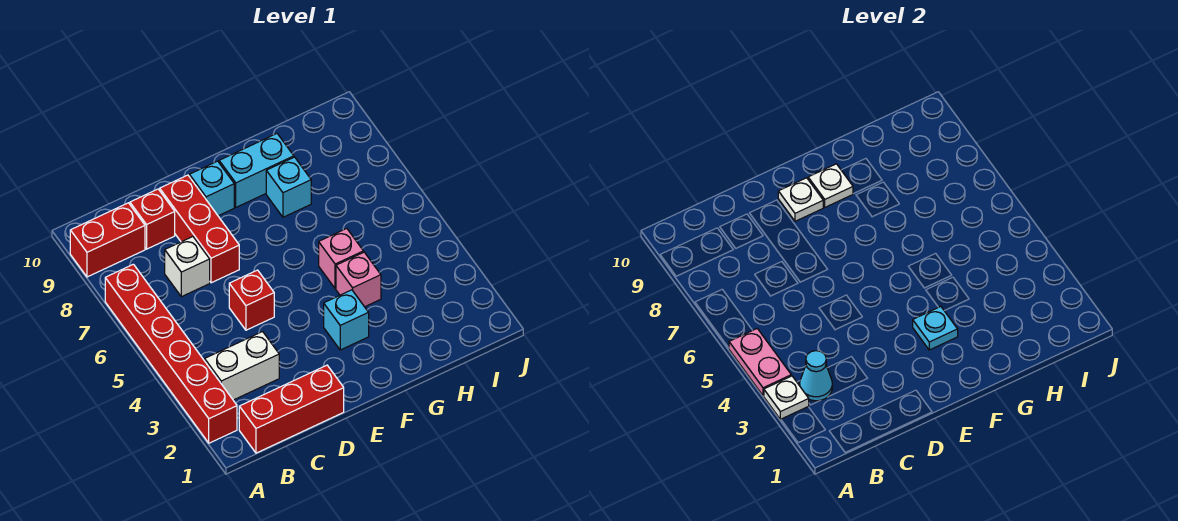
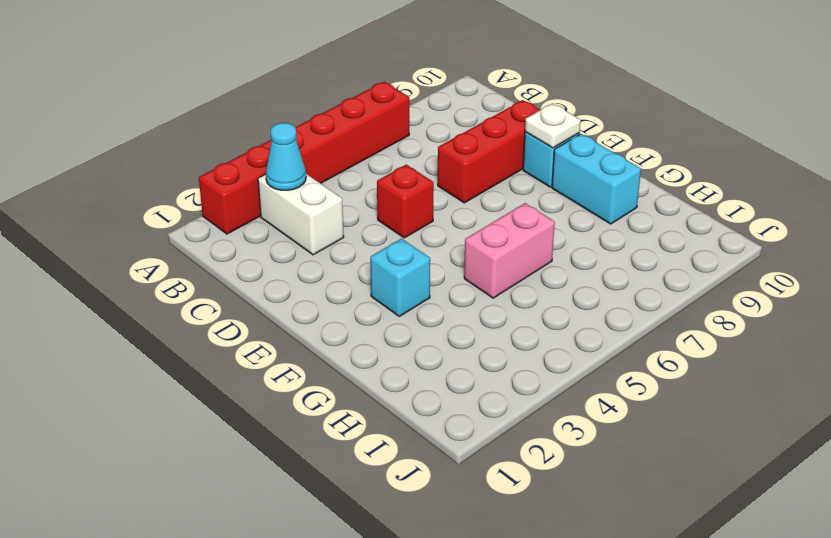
pink 1x2 brick [464,203,555,298] -> pink 1x1 brick [319,228,363,289]
none -> red 1x2 brick [70,203,145,277]
none -> red 1x3 brick [239,365,344,453]
none -> white 1x1 brick [165,237,210,297]

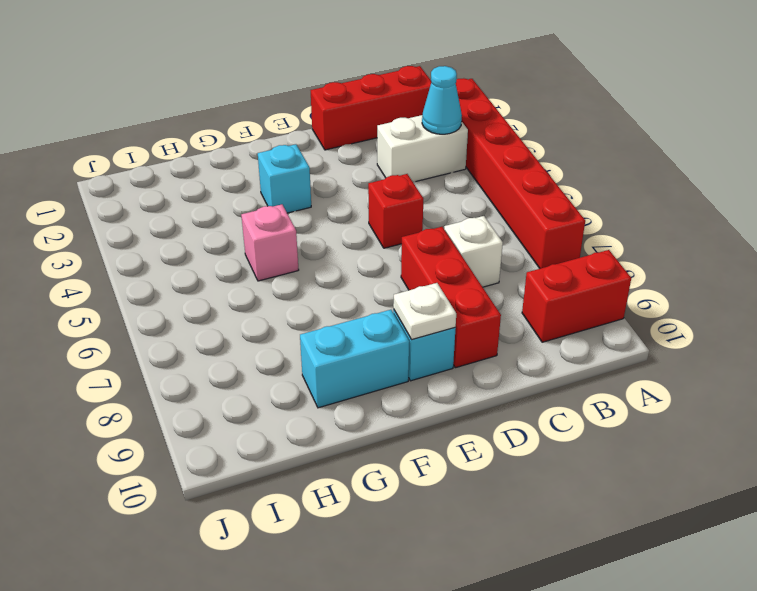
none -> red 1x1 brick [130,189,175,249]
none -> pink 1x1 brick [336,252,381,307]
none -> cyan 1x1 brick [266,157,311,217]

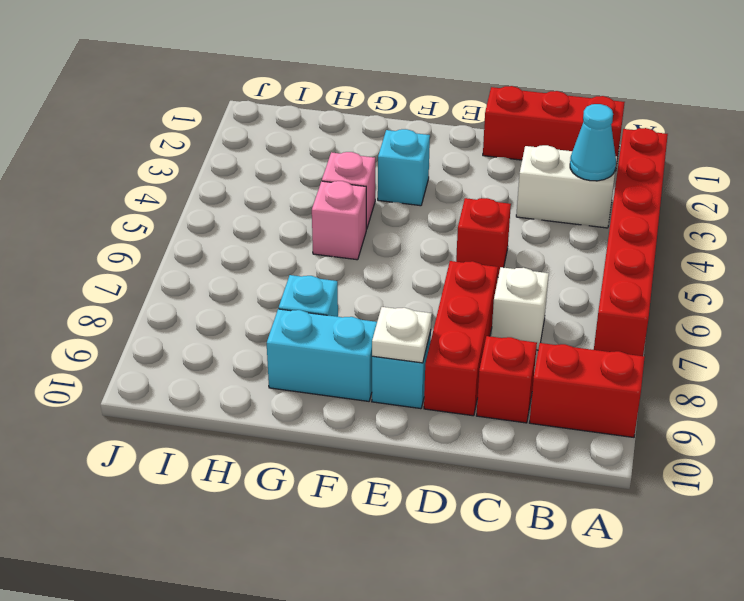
none -> white 1x1 plate [764,376,809,420]
none -> pink 1x2 plate [729,329,791,396]
none -> cyan 1x1 plate [913,307,958,350]

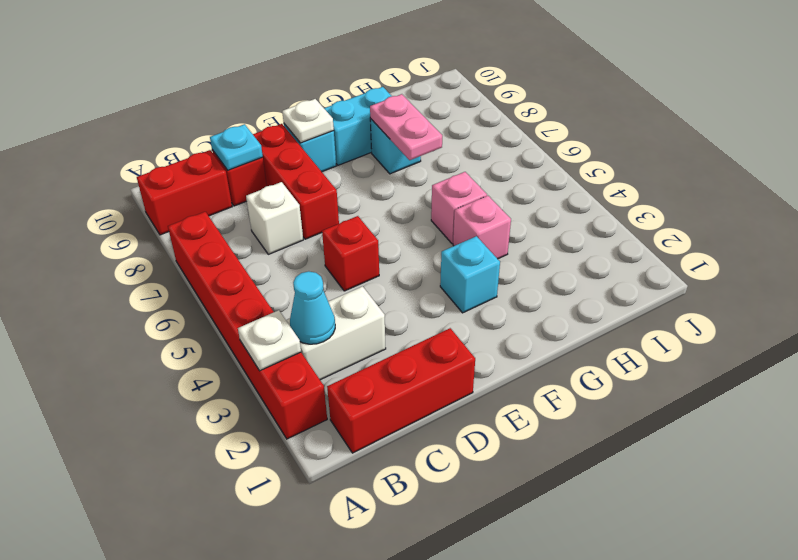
cyan 1x1 plate [210,124,263,170] -> cyan 1x1 plate moved to [913,307,958,350]
pink 1x2 plate [370,94,442,160] -> pink 1x2 plate moved to [729,329,791,396]
none -> white 1x1 plate [808,164,853,207]

